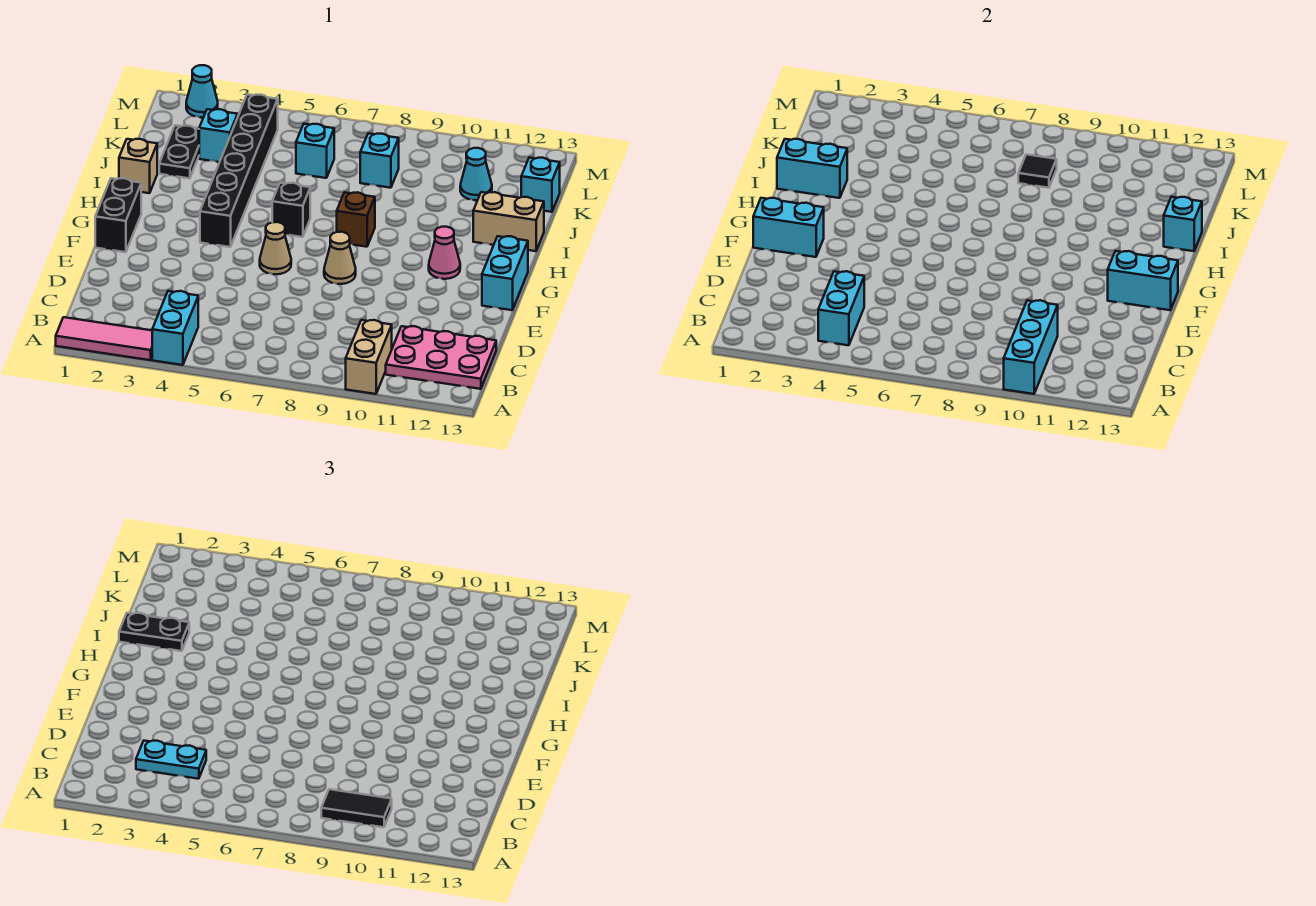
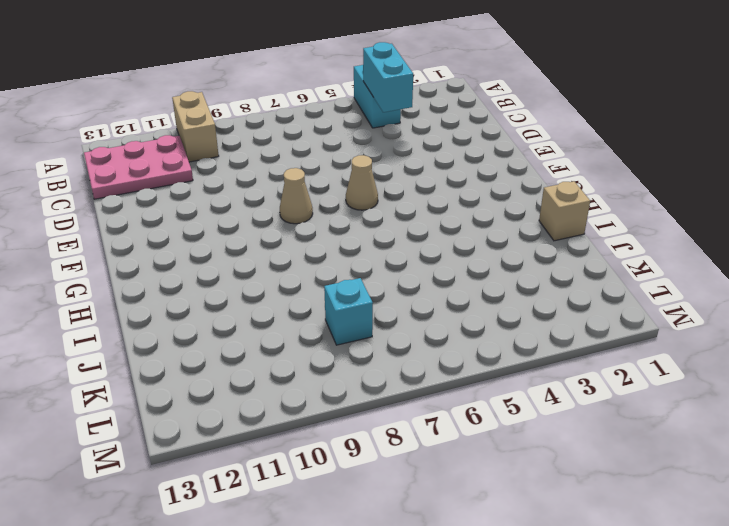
none -> pink 1x3 tile [56,317,152,360]
none -> black 1x2 brick [95,178,141,252]
none -> cyan 1x2 brick [482,236,528,310]
none -> black 1x6 brick [200,94,278,247]

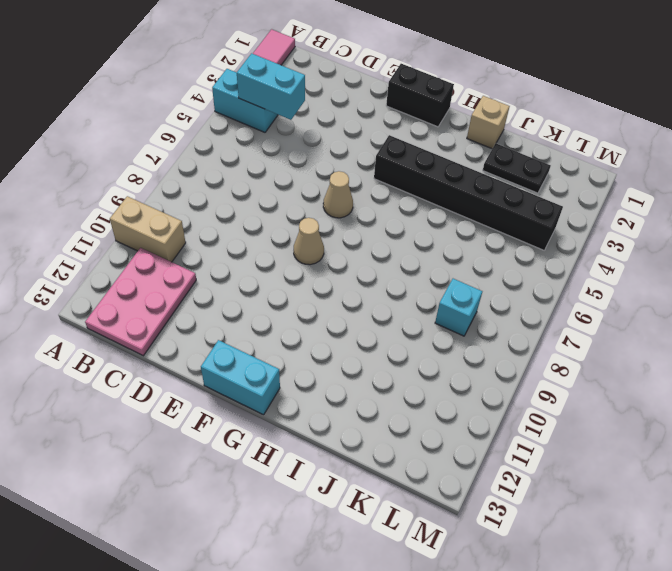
none -> pink 1x1 cone [429,227,460,279]
none -> black 1x1 brick [272,183,310,237]
none -> brown 1x1 brick [337,192,375,247]
none -> tan 1x2 brick [473,192,544,251]

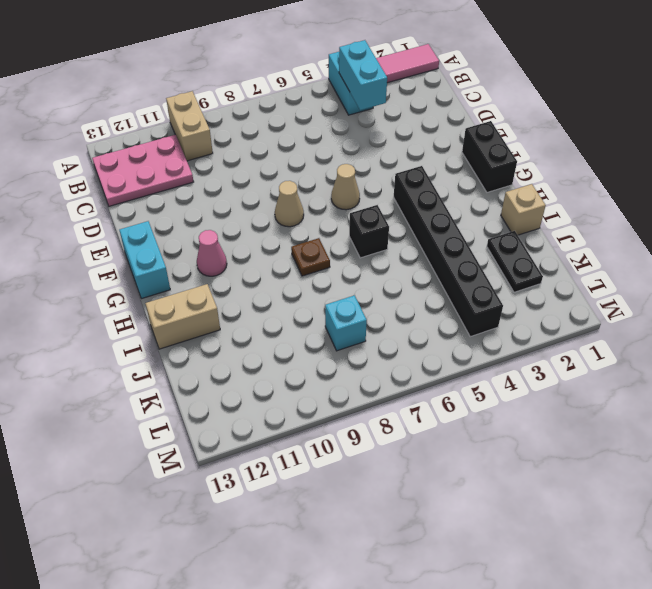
brown 1x1 plate [291,238,330,276] -> brown 1x1 brick [337,192,375,247]
none -> cyan 1x1 brick [199,109,238,162]
none -> cyan 1x1 brick [296,124,334,178]
none -> cyan 1x1 cone [460,148,492,200]
none -> cyan 1x1 brick [521,158,560,212]

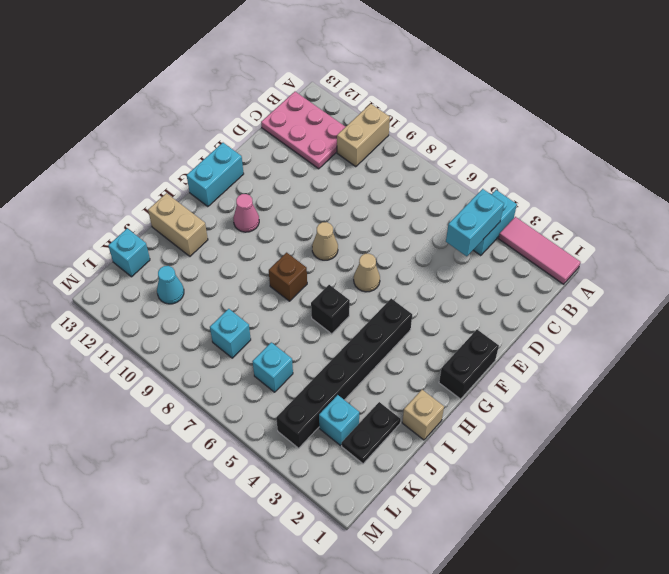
none -> cyan 1x1 cone [186,65,218,117]
none -> cyan 1x3 brick [1004,300,1058,394]
none -> cyan 1x2 brick [753,198,824,257]
none -> cyan 1x2 brick [1108,251,1178,310]

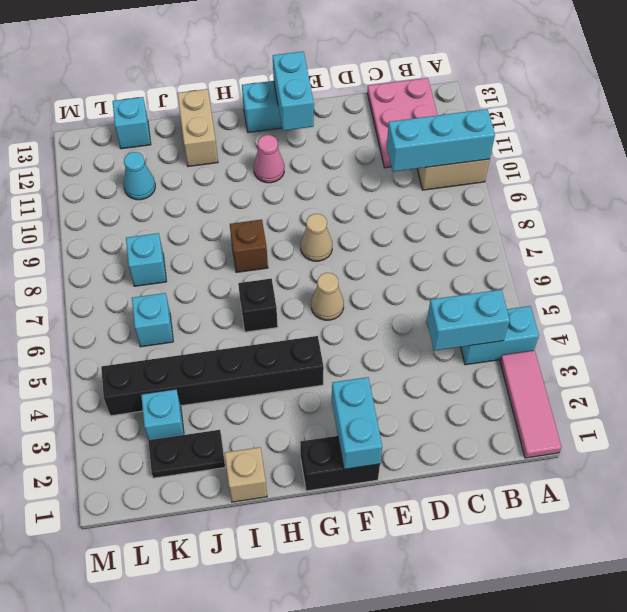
none -> cyan 1x1 cone [186,65,218,117]
none -> cyan 1x2 brick [777,139,847,198]
none -> cyan 1x1 brick [1164,197,1202,251]
none -> black 1x1 tile [1018,154,1057,188]

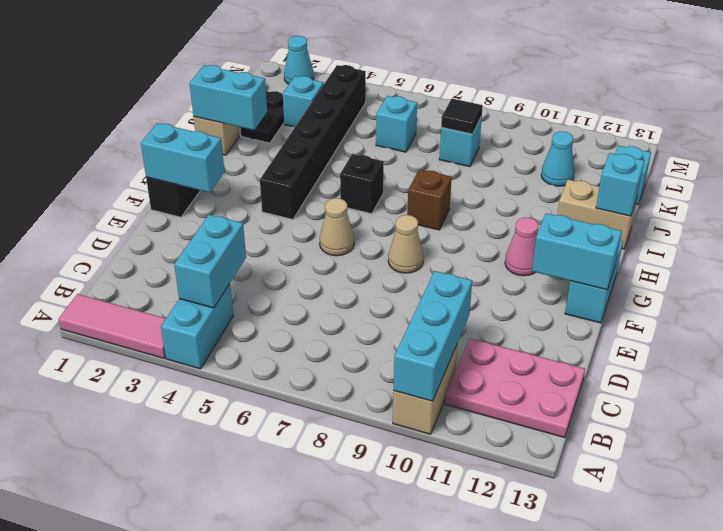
none -> black 1x2 tile [321,789,392,827]
none -> cyan 1x2 plate [136,741,206,779]
none -> black 1x2 plate [119,613,189,651]

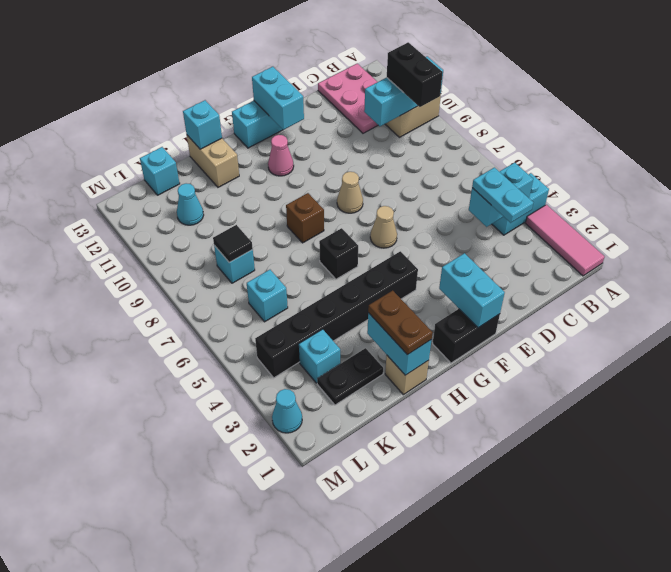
black 1x2 brick [387,42,443,107] -> black 1x2 tile [321,789,392,827]
brown 1x2 plate [368,291,433,355] -> black 1x2 plate [119,613,189,651]

